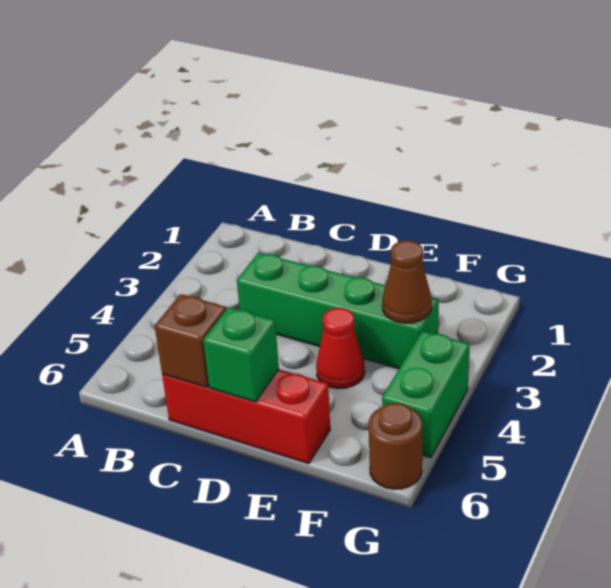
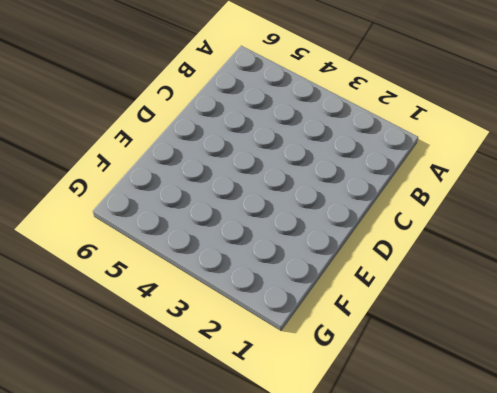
none -> green 1x4 brick [237,253,439,369]
none -> red 1x3 brick [162,369,330,464]

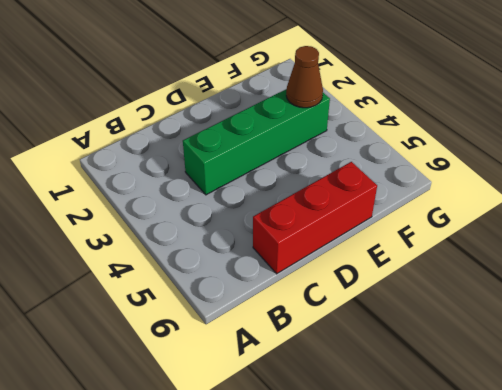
none -> red 1x1 cone [316,308,365,389]
none -> green 1x2 brick [382,331,470,458]

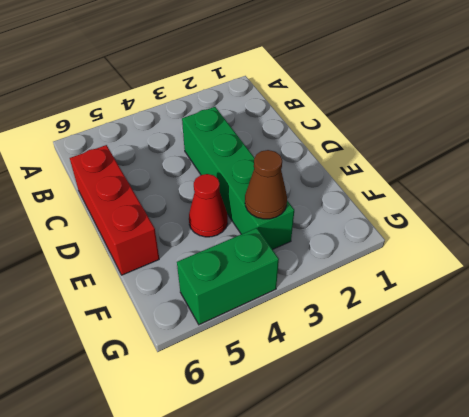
none -> brown 1x1 round brick [369,403,422,489]
none -> brown 1x1 brick [155,294,226,387]

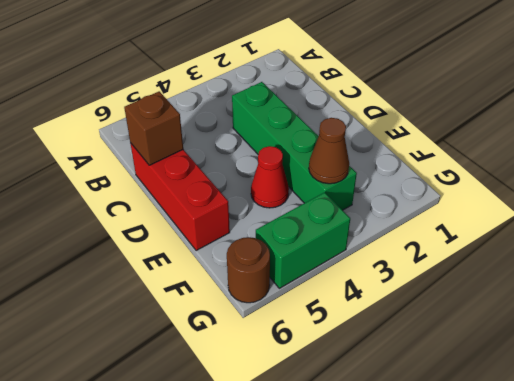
none -> green 1x1 brick [203,307,279,402]

